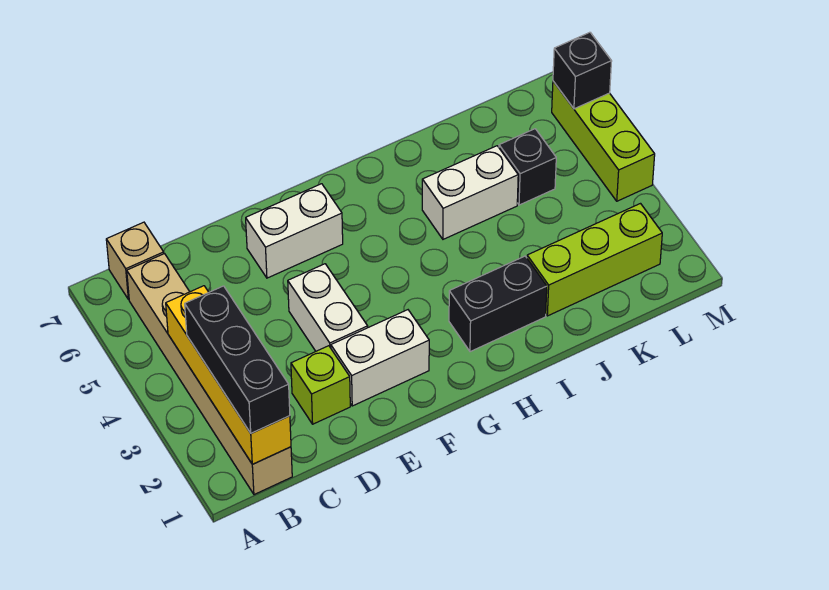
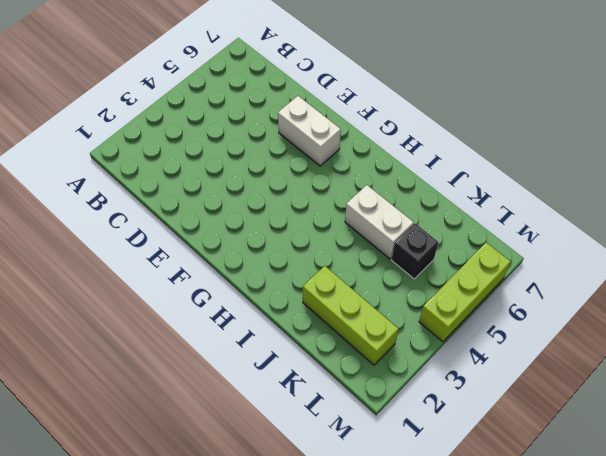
none -> tan 1x6 brick [127,254,292,495]
none -> tan 1x1 brick [106,222,164,300]
none -> lime 1x1 brick [291,346,350,424]

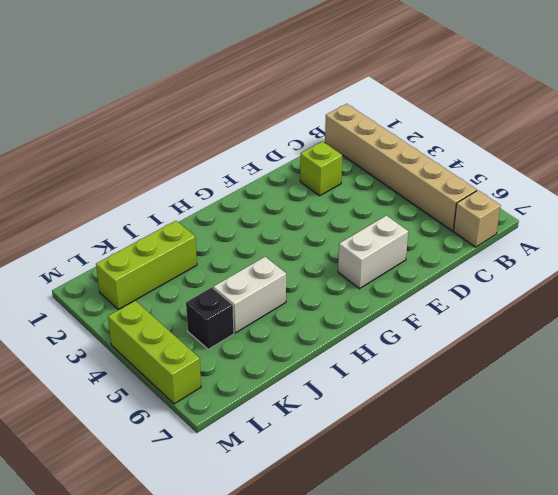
none -> white 1x2 brick [331,310,429,406]
none -> white 1x2 brick [288,264,368,351]
none -> black 1x2 brick [449,256,547,352]

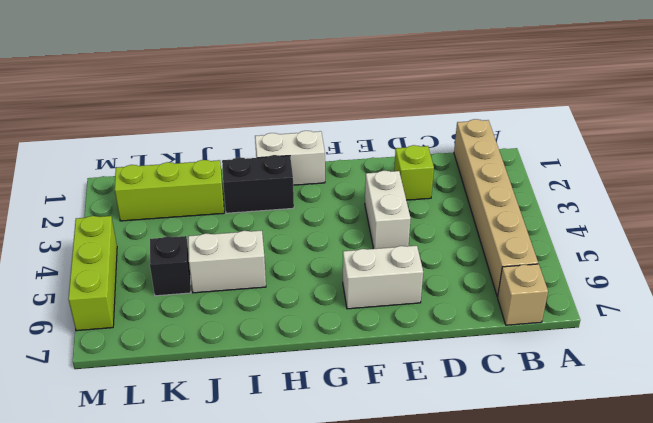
white 1x2 brick [255,131,325,185] -> white 1x2 brick moved to [331,310,429,406]
none -> yellow 1x4 brick [166,286,291,464]
none -> black 1x1 brick [553,32,612,109]
none -> black 1x3 brick [185,286,290,433]

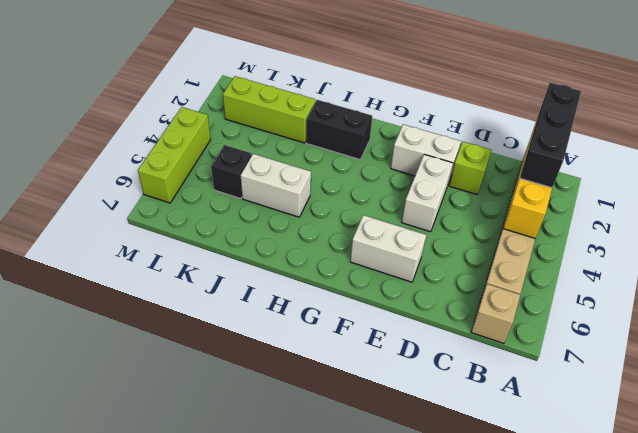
none -> black 1x1 brick [553,32,612,109]

